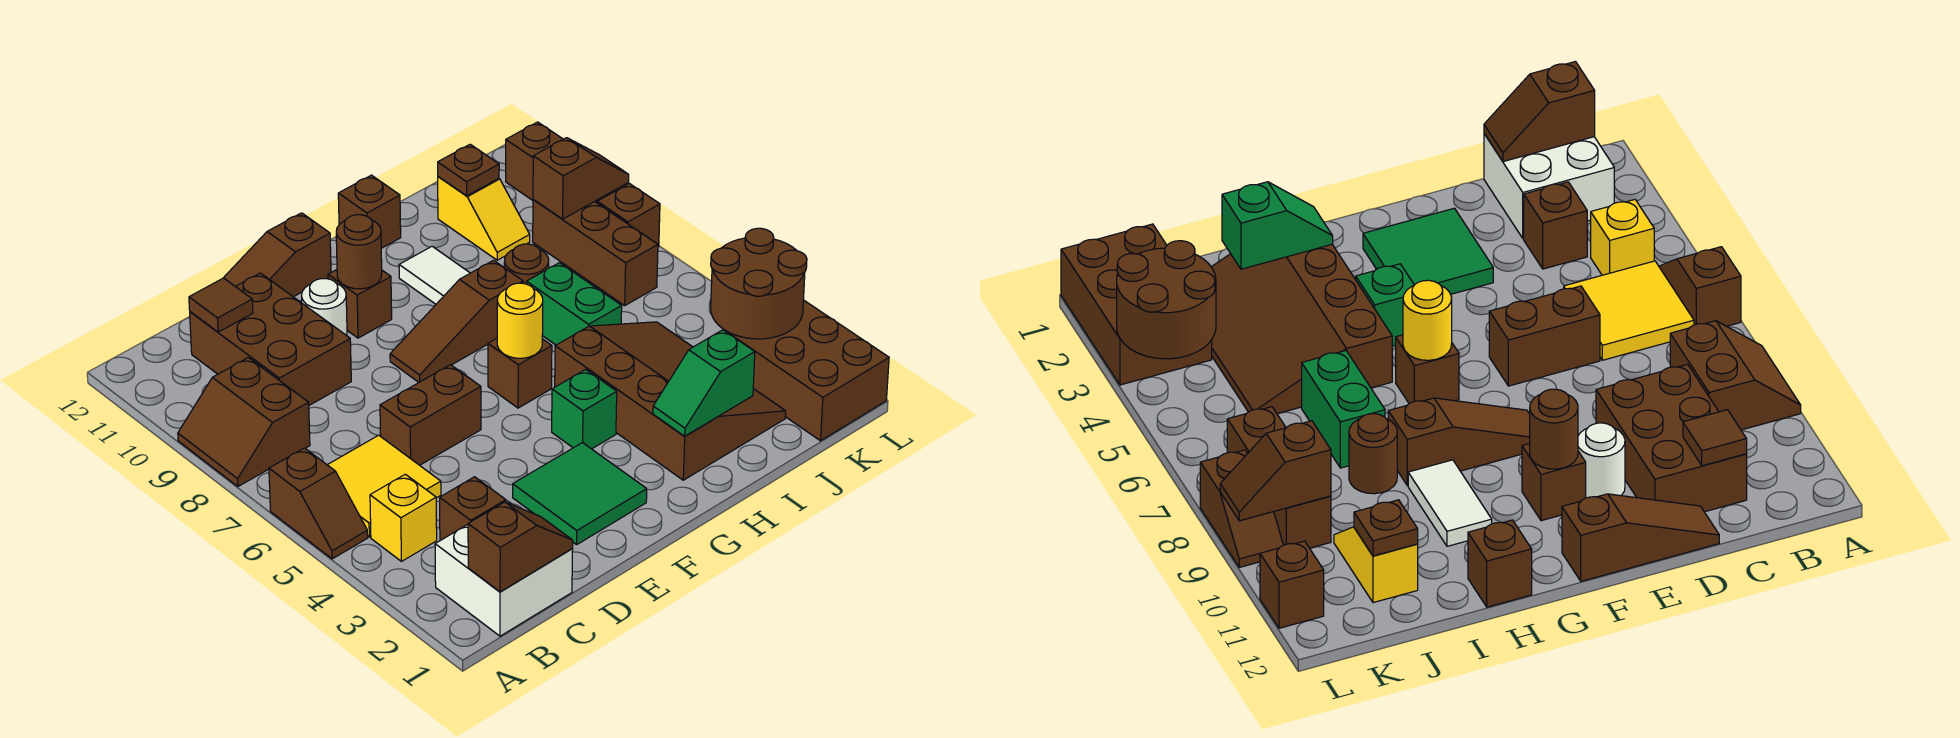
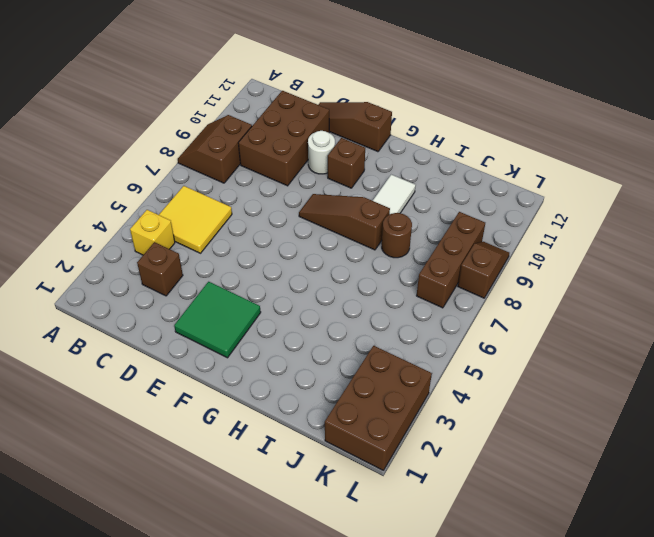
none -> brown 1x2 slope [269,448,368,559]
none -> white 2x2 brick [435,501,573,636]
none -> brown 1x2 brick [380,365,481,465]
none -> green 1x1 brick [552,370,617,449]

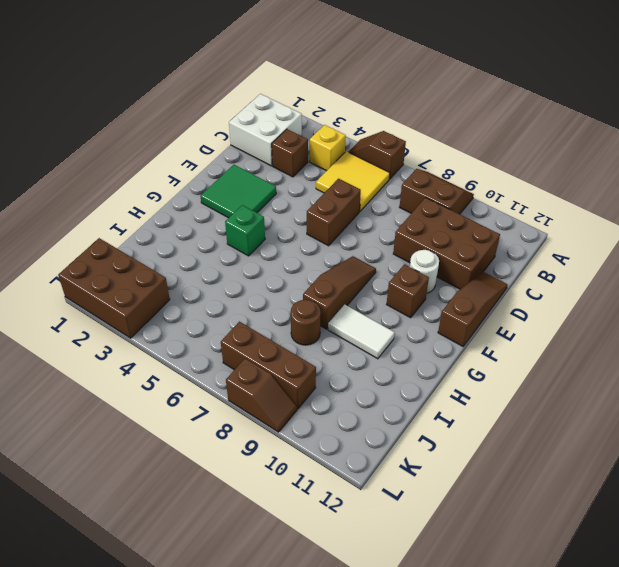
none -> brown 1x1 brick [488,338,552,408]
none -> brown 3x4 slope [555,322,786,480]
none -> brown 1x1 brick [338,175,401,248]
none -> green 1x2 brick [527,263,622,345]

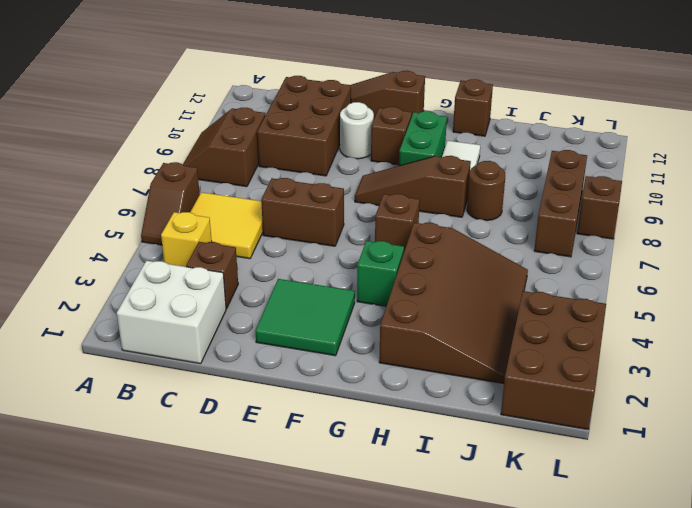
green 1x2 brick [399,111,447,166] -> green 1x2 brick moved to [527,263,622,345]
none -> yellow 1x2 slope [438,177,530,260]
none -> brown 1x1 brick [506,122,563,200]
none -> brown 1x2 slope [468,502,573,592]
none -> brown 1x1 tile [189,278,253,332]

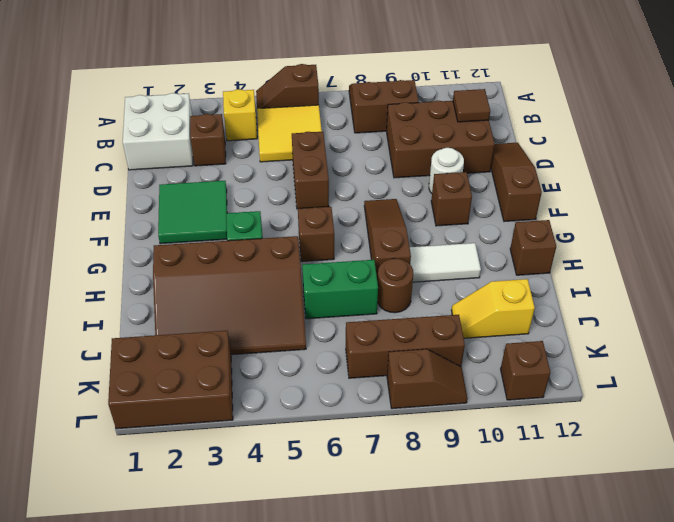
none -> brown 1x2 slope [468,502,573,592]
none -> brown 1x1 round brick [336,215,382,289]
none -> yellow 1x1 round brick [497,283,543,358]
none -> green 1x2 slope [653,330,755,436]

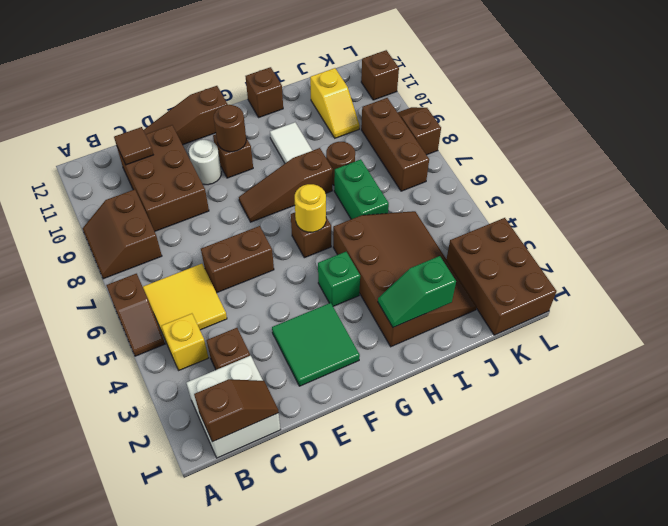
none -> brown 1x1 plate [438,144,499,196]
none -> brown 2x2 round brick [711,228,807,339]
none -> brown 1x2 slope [533,138,629,219]

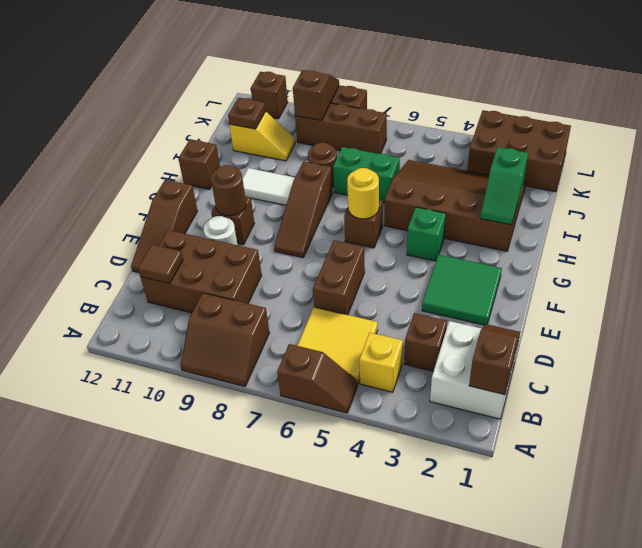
none -> brown 2x2 round brick [711,228,807,339]

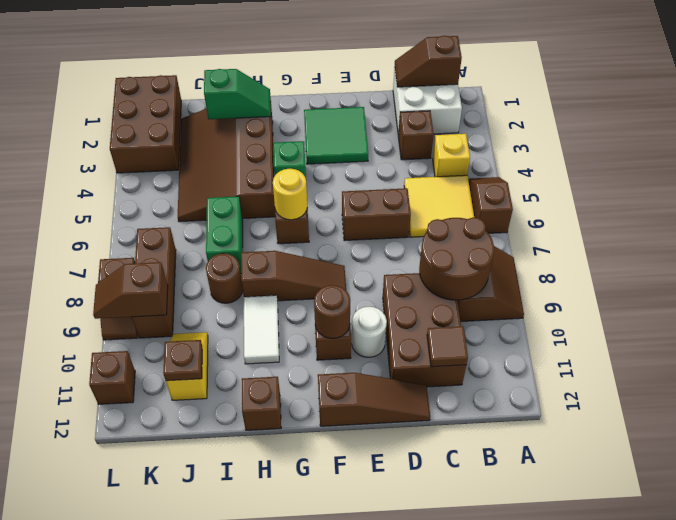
brown 2x2 round brick [419,217,494,300] -> brown 2x2 round brick moved to [711,228,807,339]

